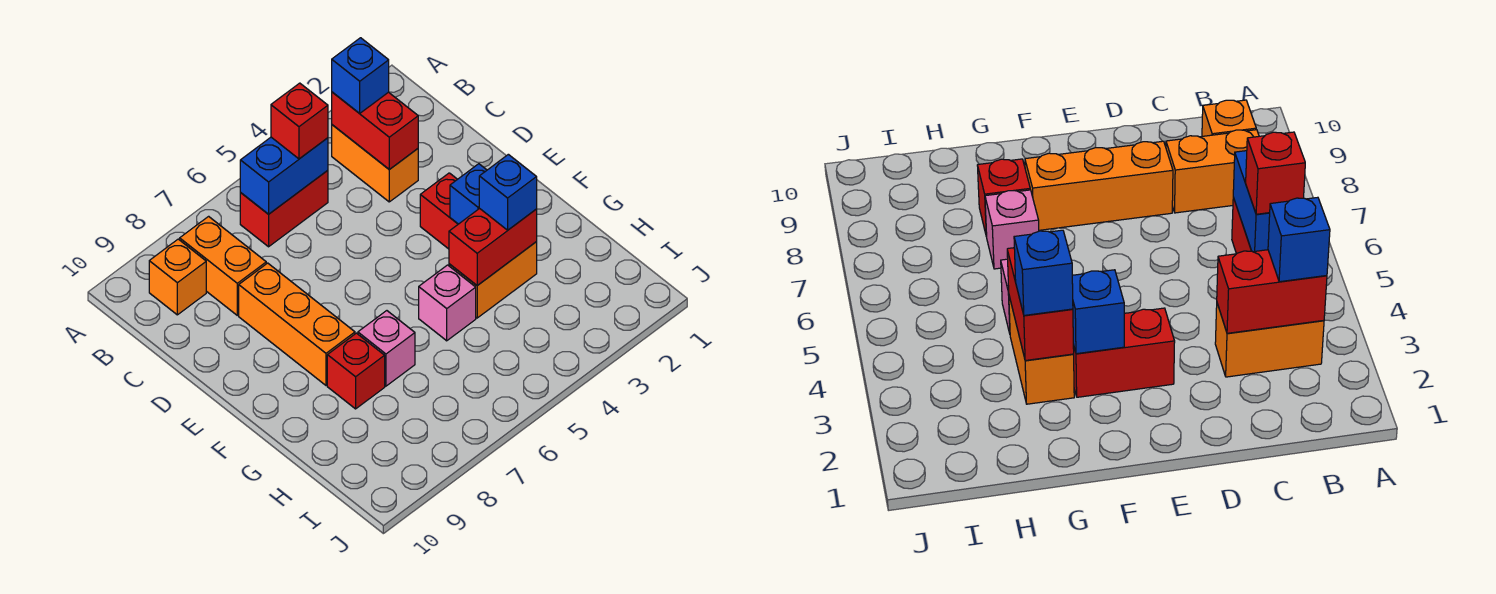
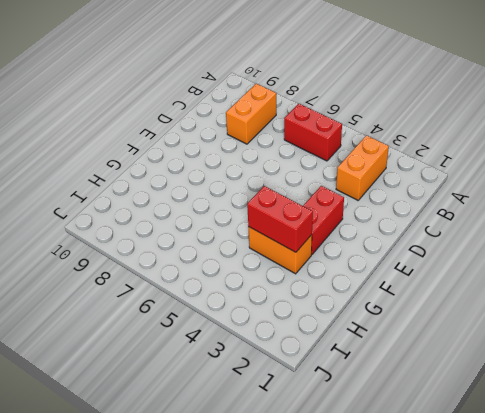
none -> orange 1x1 brick [149,239,206,315]
none -> orange 1x3 brick [239,263,355,385]
none -> pink 1x1 brick [419,265,476,341]

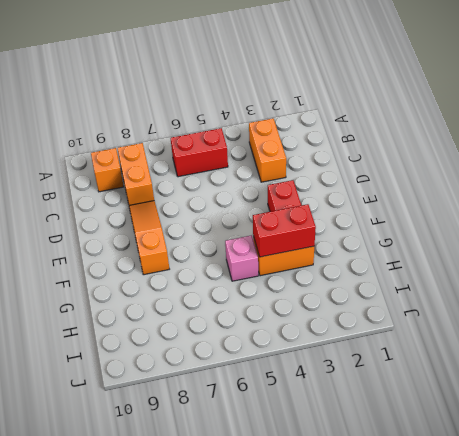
orange 1x3 slope [129,201,169,275] -> orange 1x3 brick [239,263,355,385]
none -> pink 1x1 brick [358,311,415,386]
none -> red 1x1 brick [327,333,385,409]
none -> red 1x2 brick [332,92,418,169]

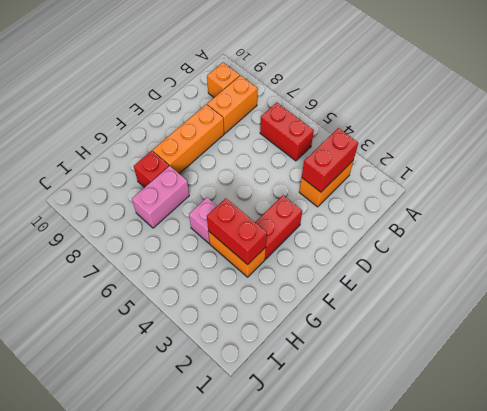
pink 1x2 brick [132,166,189,228] -> pink 1x1 brick [358,311,415,386]
none -> blue 1x2 brick [240,137,328,214]
none -> blue 1x1 brick [450,164,487,224]
none -> blue 1x1 brick [332,38,389,113]

